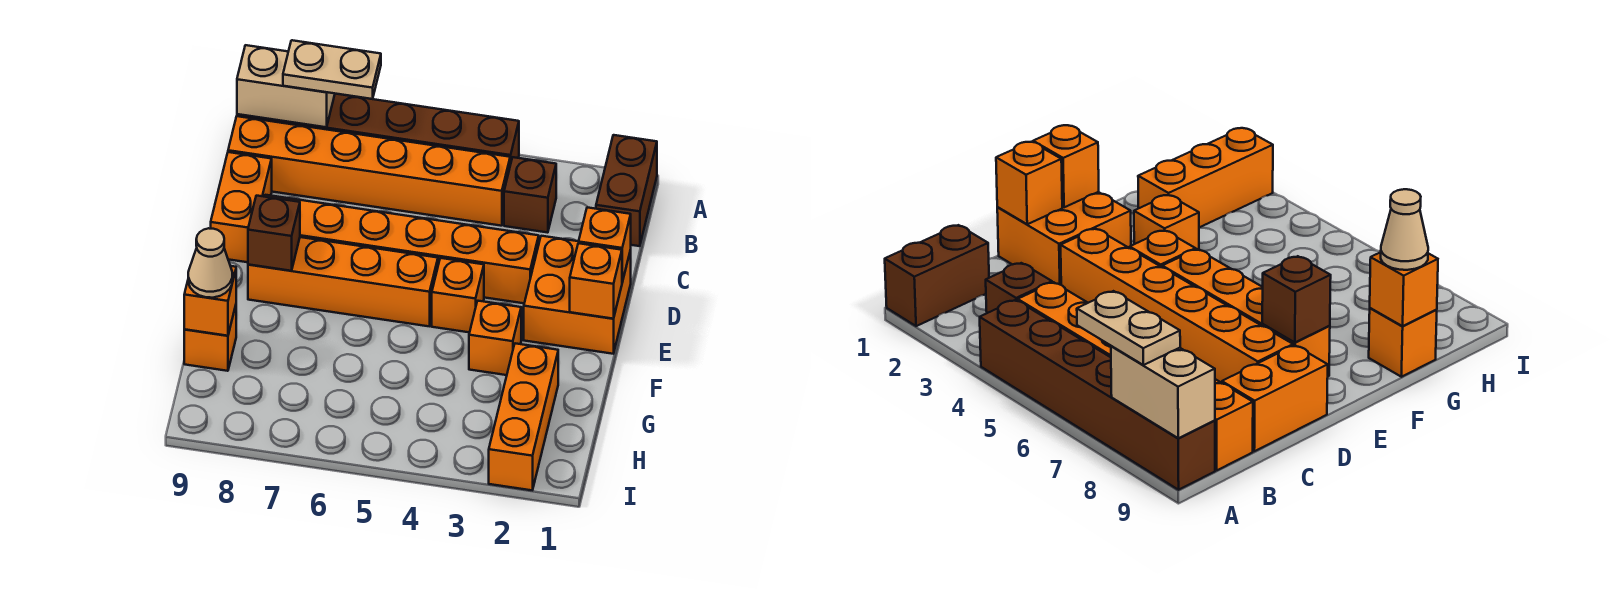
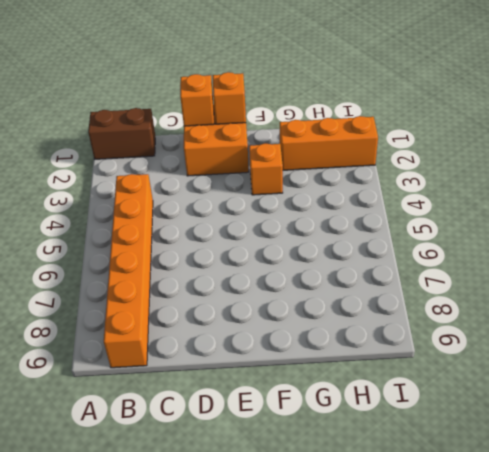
none -> brown 1x6 brick [237,94,519,165]
none -> brown 1x1 brick [504,157,556,233]
none -> orange 1x2 brick [211,152,272,262]

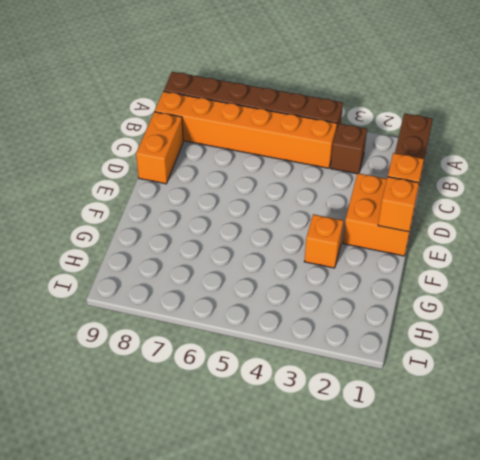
none -> orange 1x6 brick [265,195,539,303]
none -> orange 1x1 brick [432,258,484,332]
none -> orange 1x4 brick [248,237,438,326]

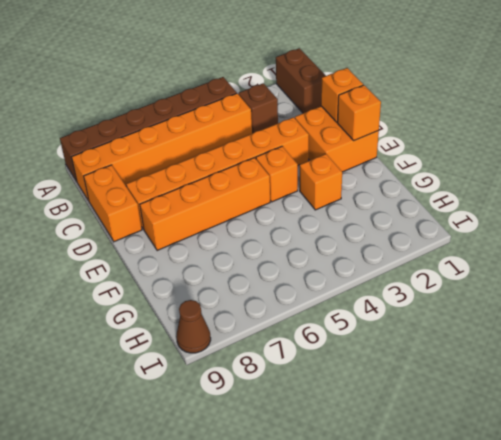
brown 1x1 cone [176,300,211,353] -> none
none -> orange 1x3 brick [489,343,558,490]
none -> orange 1x1 brick [184,306,236,371]
none -> tan 1x2 brick [237,45,335,127]

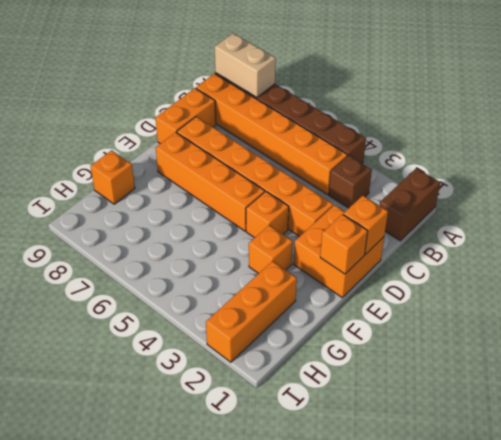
none -> brown 1x1 brick [248,196,300,271]
none -> orange 1x1 brick [184,266,236,336]
none -> tan 1x2 plate [283,40,381,99]

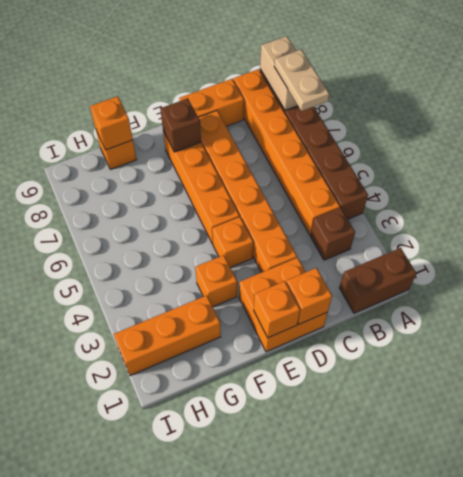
none -> tan 1x1 cone [188,228,233,298]

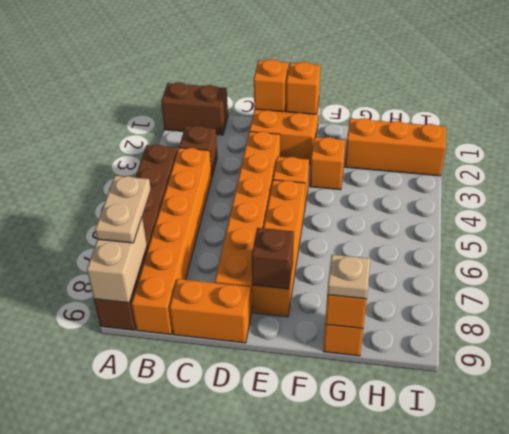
tan 1x1 plate [327,255,370,299] -> tan 1x1 cone [188,228,233,298]

